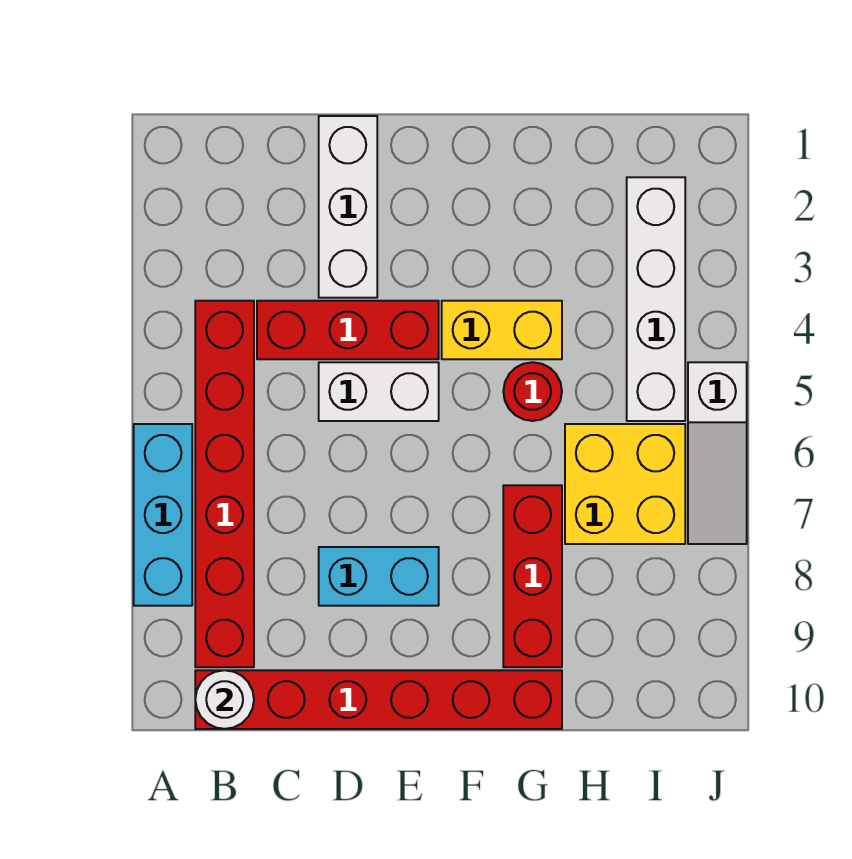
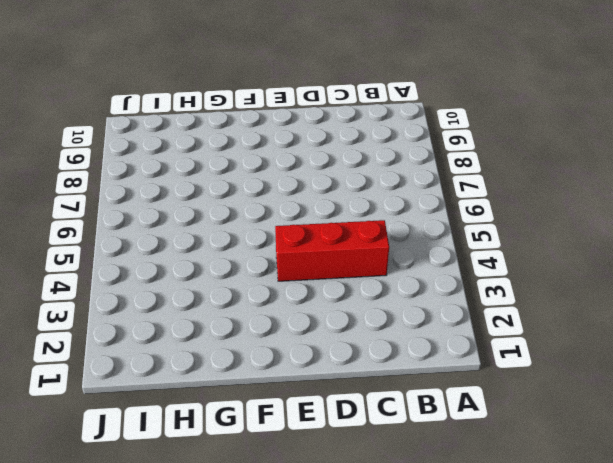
none -> cyan 1x3 brick [134,424,192,606]
none -> red 1x6 brick [195,301,254,667]
none -> red 1x6 brick [195,670,562,729]

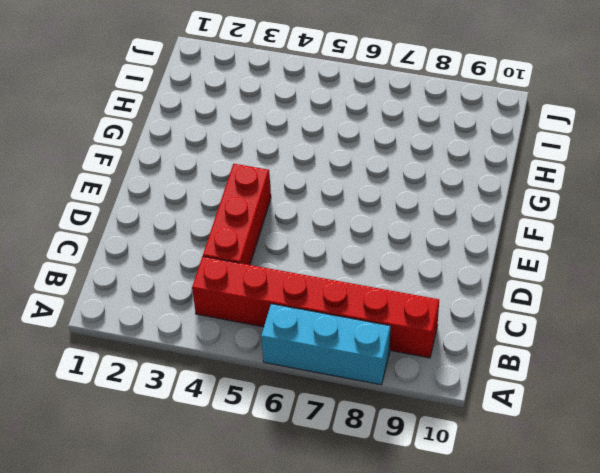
none -> red 1x6 brick [195,670,562,729]
none -> white 1x3 brick [319,116,377,298]
none -> white 1x2 brick [319,362,439,421]

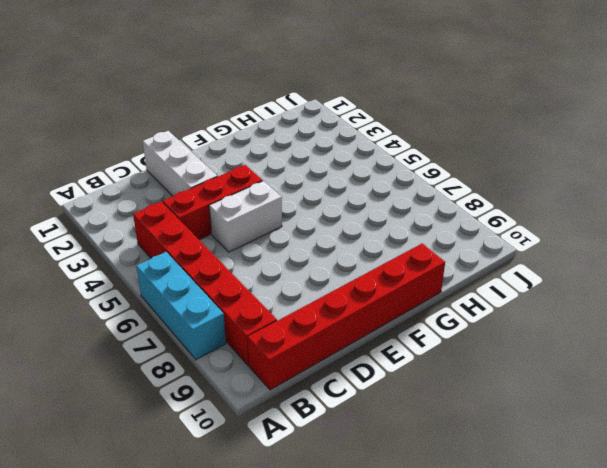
none -> cyan 1x2 brick [319,547,439,606]
none -> yellow 1x2 brick [442,301,562,359]
none -> red 1x1 round brick [503,362,562,421]

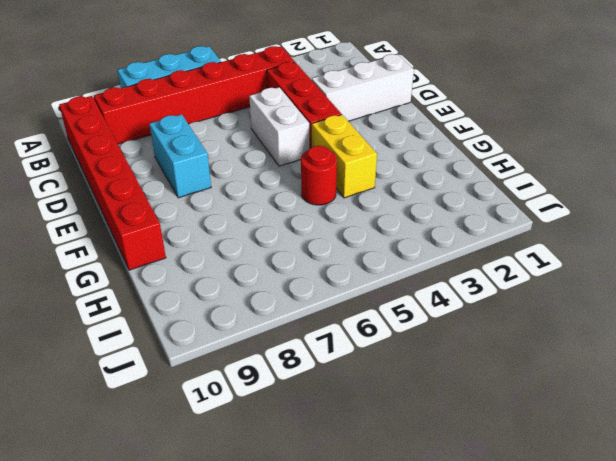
none -> red 1x3 brick [503,485,562,667]
none -> yellow 2x2 brick [565,424,685,544]
none -> white 1x4 brick [627,177,685,421]

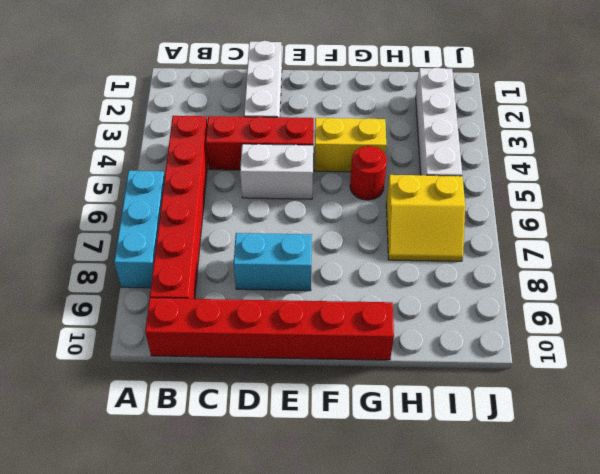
yellow 2x2 slope [386,175,465,261] -> yellow 2x2 brick [565,424,685,544]
none -> red 1x3 brick [503,485,562,667]
none -> white 1x3 slope [688,362,747,544]
none -> white 1x1 round brick [195,670,254,729]

